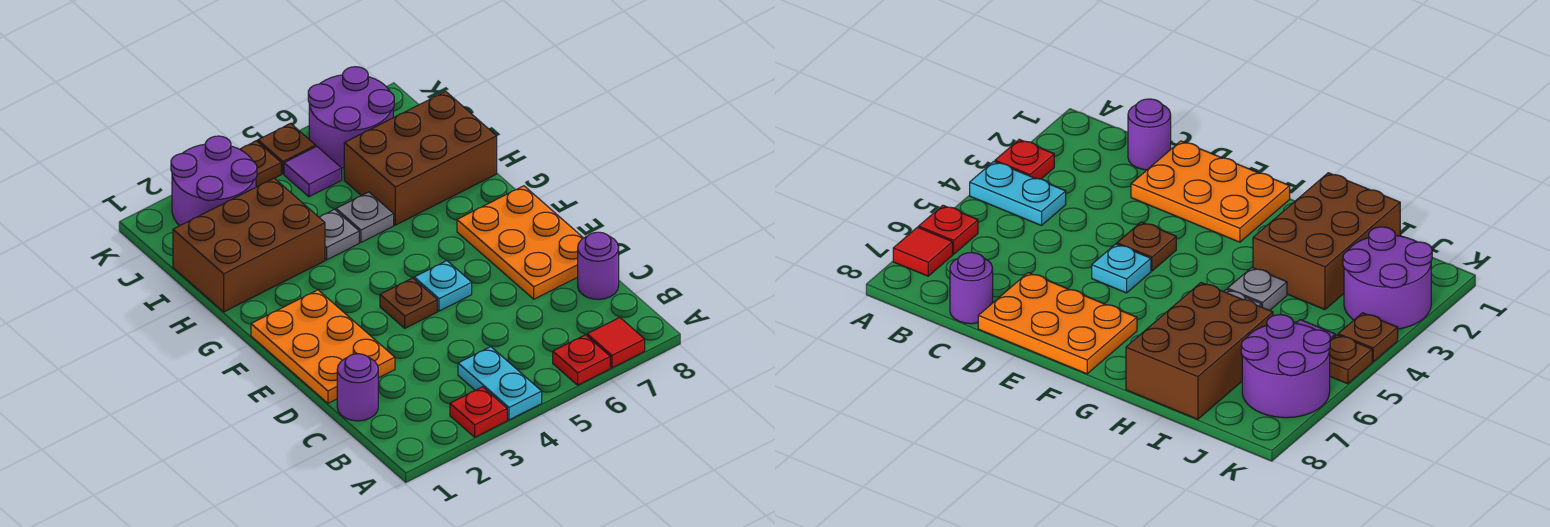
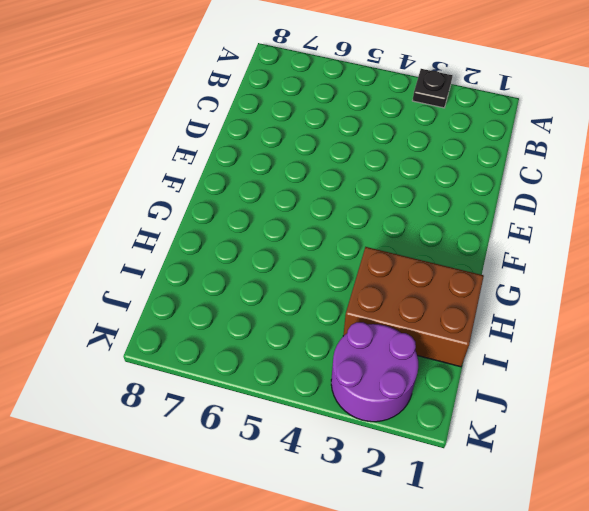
black 1x1 plate [412,69,453,108] -> red 1x1 plate [450,387,507,437]
none -> cyan 1x2 plate [458,347,542,420]
none -> red 1x1 plate [553,335,610,385]
none -> red 1x1 tile [587,317,645,368]

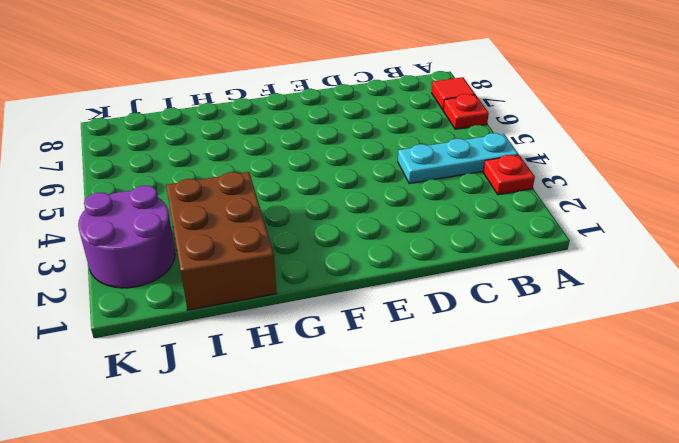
cyan 1x3 plate [398,133,518,184] -> cyan 1x2 plate [458,347,542,420]
none -> purple 1x1 round brick [337,354,378,421]
none -> purple 1x1 round brick [578,232,619,299]
none -> orange 2x3 plate [251,290,395,403]

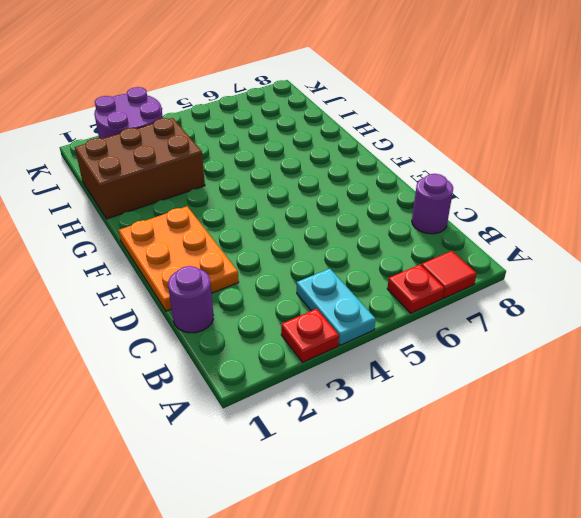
none -> orange 2x3 plate [457,186,583,299]
none -> brown 1x1 plate [380,278,437,328]
none -> cyan 1x1 plate [414,261,472,311]

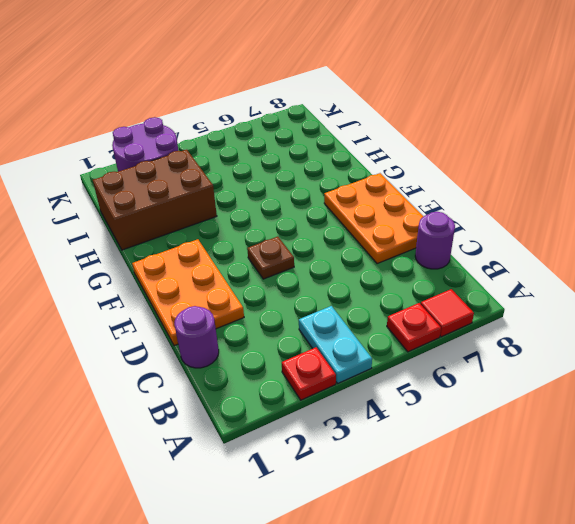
none -> cyan 1x1 plate [414,261,472,311]
none -> grey 1x1 plate [319,209,359,260]
none -> grey 1x1 plate [336,192,394,242]

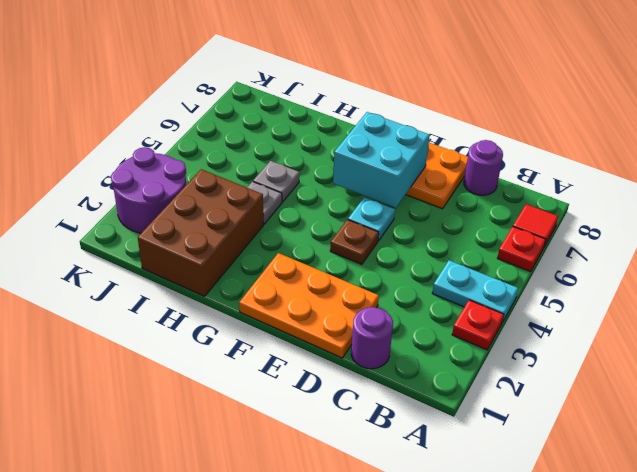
cyan 2x2 brick [333,112,430,208] -> none
none -> brown 2x3 brick [344,91,497,225]
none -> purple 1x1 tile [284,146,342,197]
none -> purple 2x2 round brick [308,67,394,168]

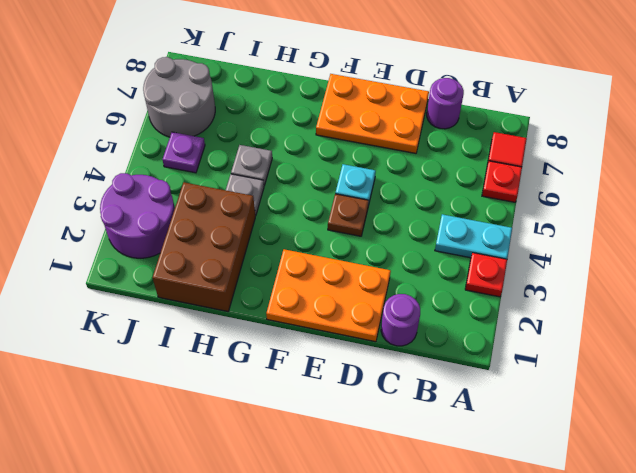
purple 1x1 plate [162,132,205,173] -> purple 1x1 tile [284,146,342,197]
grey 2x2 round brick [143,57,215,137] -> purple 2x2 round brick [308,67,394,168]
none -> brown 2x3 brick [344,91,497,225]
none -> brown 1x1 plate [240,141,281,187]
none -> brown 1x1 plate [258,123,316,174]

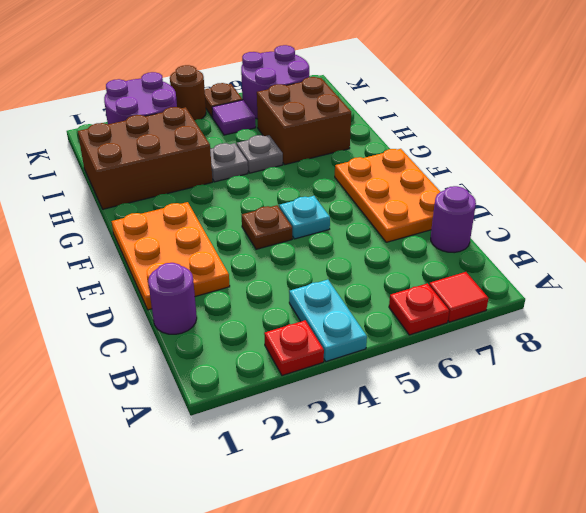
brown 2x2 brick [257,77,351,165] -> brown 2x3 brick [344,91,497,225]
brown 1x1 round brick [170,65,206,120] -> brown 1x1 plate [240,141,281,187]

